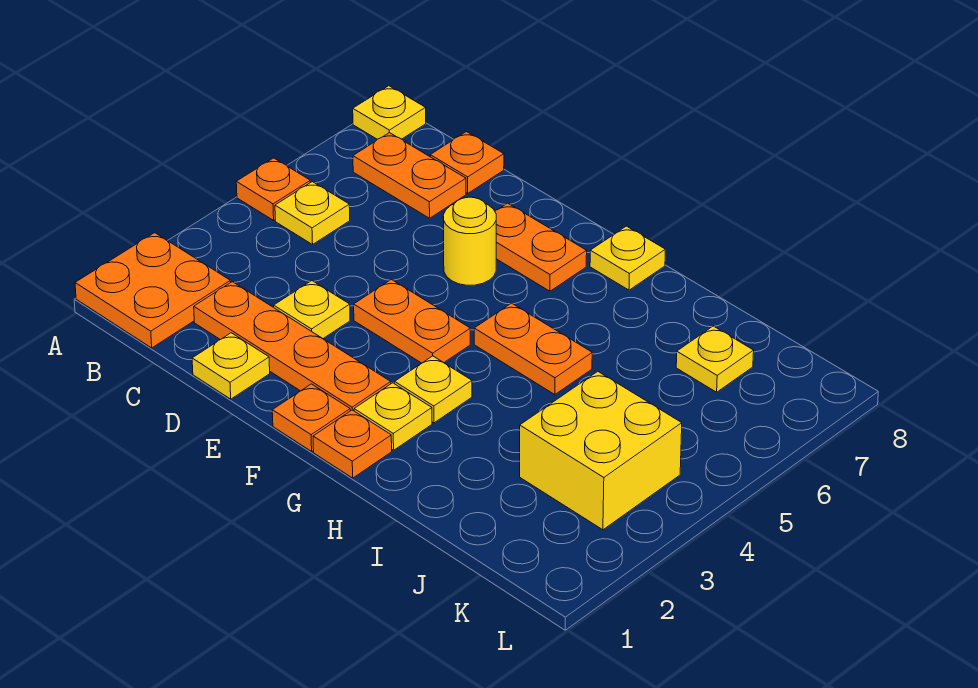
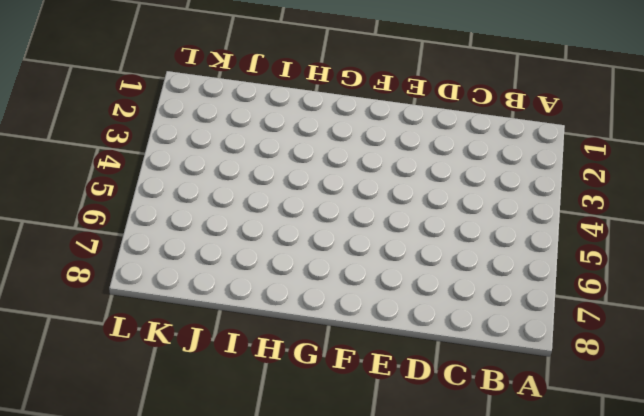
none -> orange 2x2 plate [75,233,231,348]
none -> orange 1x1 plate [236,158,310,220]
none -> yellow 1x1 plate [353,86,426,139]

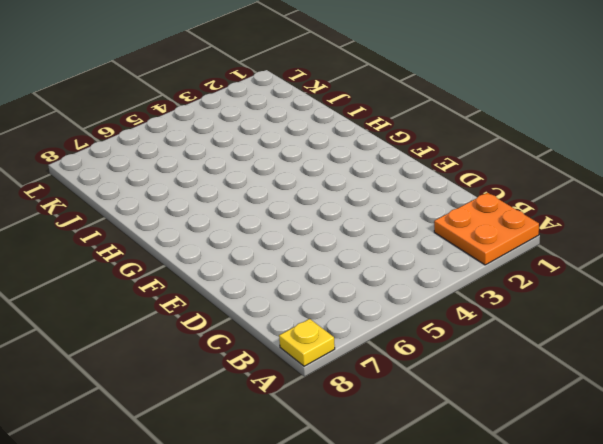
none -> orange 1x1 plate [236,158,310,220]
none -> yellow 1x1 plate [275,182,350,245]
none -> orange 1x2 plate [353,133,466,218]

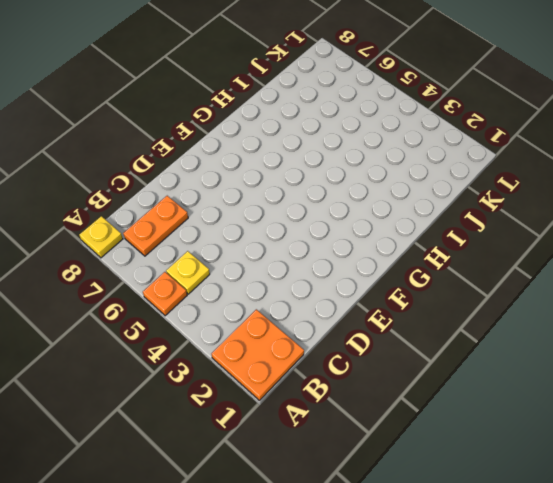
none -> orange 1x4 plate [194,282,391,411]
none -> orange 1x1 plate [430,132,504,193]
none -> yellow 1x1 plate [192,333,270,399]

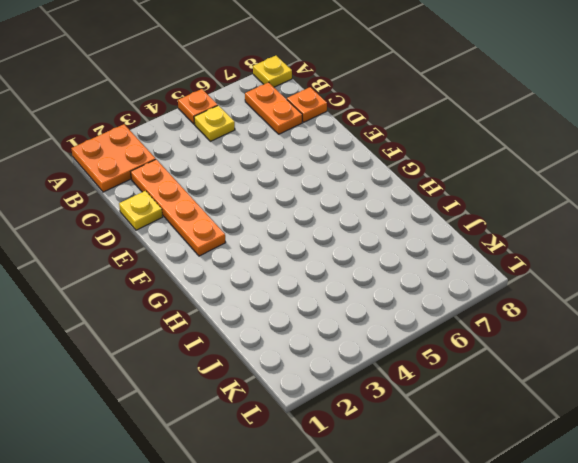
none -> yellow 1x1 plate [274,281,350,339]
none -> orange 1x2 plate [354,279,470,363]
none -> yellow 1x1 round brick [443,197,496,285]

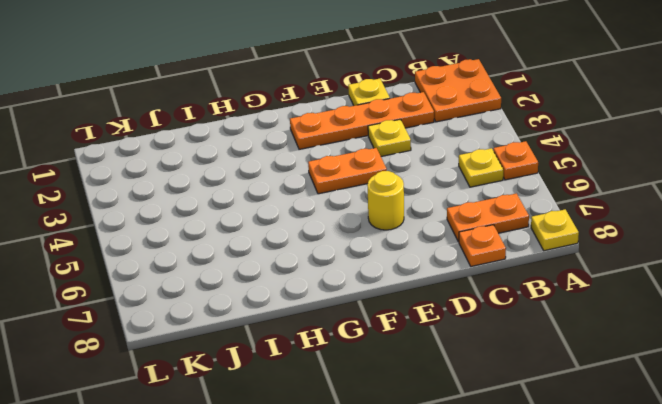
none -> orange 1x2 plate [495,203,587,291]
none -> orange 1x1 plate [272,384,350,451]
none -> orange 1x1 plate [313,410,392,478]

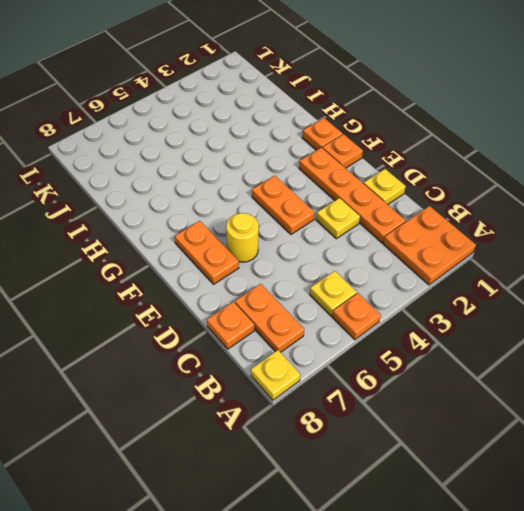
none -> yellow 1x1 plate [354,383,432,450]
none -> yellow 1x1 plate [395,356,472,423]
none -> orange 1x2 plate [474,303,592,395]

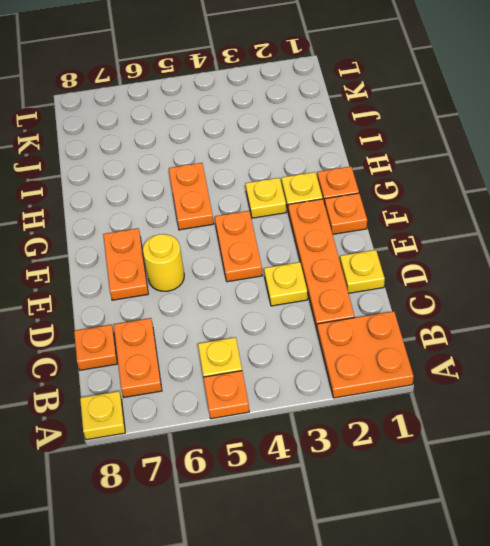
none -> yellow 1x1 plate [590,226,665,290]
none -> yellow 2x2 brick [520,371,682,530]
none -> yellow 1x1 plate [676,326,754,392]

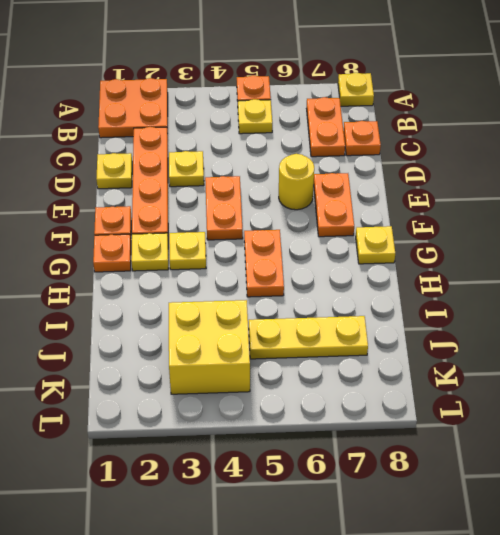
yellow 1x3 plate [249,316,368,359] -> yellow 1x1 plate [676,326,754,392]

